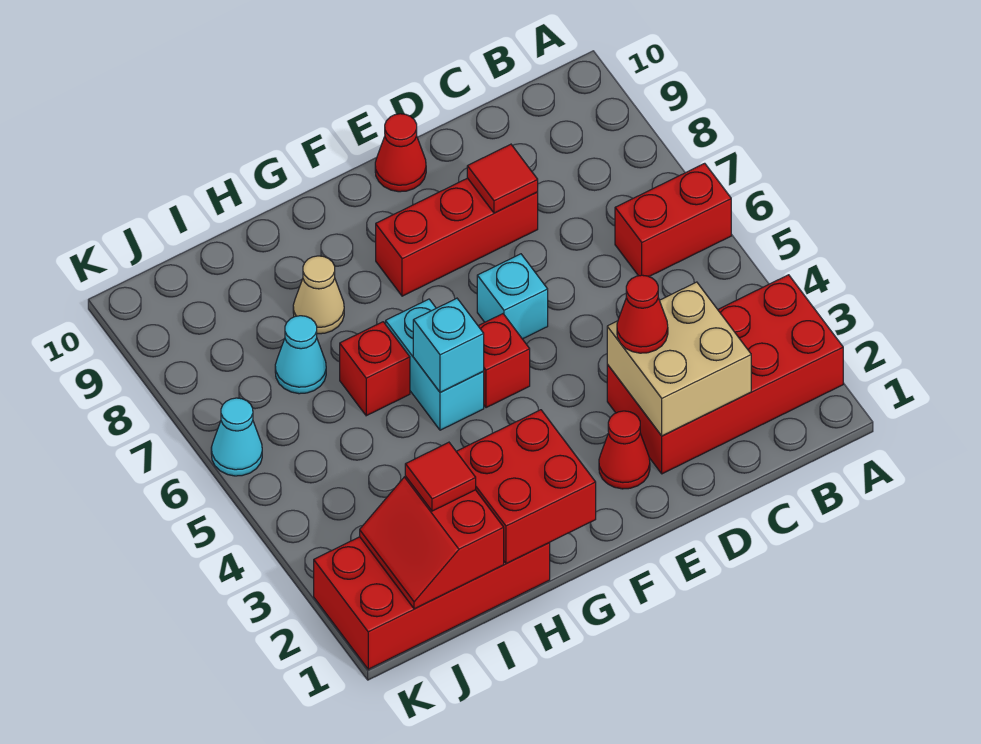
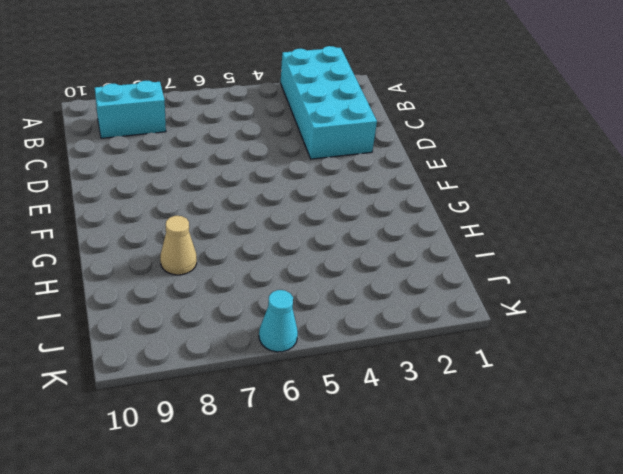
cyan 2x4 brick [281,46,377,159] -> red 2x4 brick [607,275,843,474]
cyan 1x2 brick [95,81,166,138] -> cyan 1x2 brick moved to [386,299,484,430]
none -> red 1x2 brick [615,163,731,276]
none -> red 1x3 brick [376,178,538,296]
none -> red 1x1 cone [599,411,650,489]

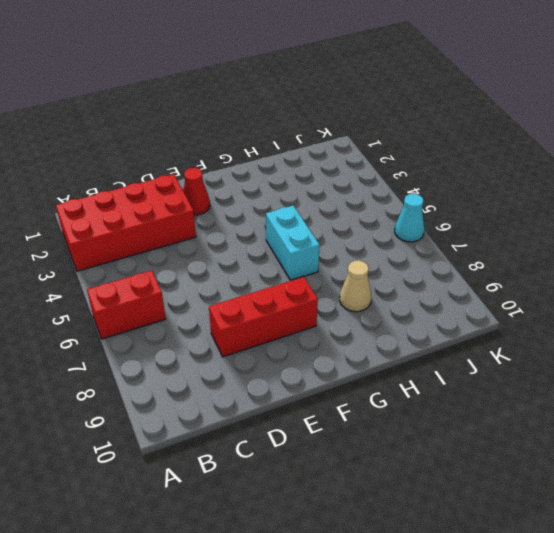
none -> cyan 1x1 brick [477,254,548,339]
none -> red 1x1 cone [375,114,426,192]
none -> red 1x1 brick [479,314,530,408]

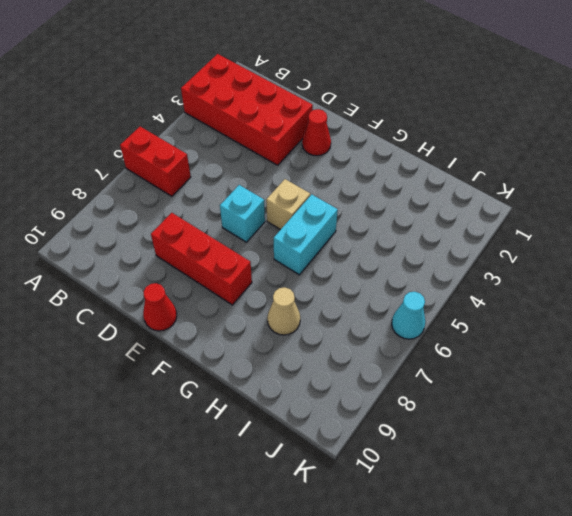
tan 1x1 brick [266,179,310,230] -> red 1x1 brick [479,314,530,408]
none -> red 2x4 brick [314,537,550,669]
none -> red 1x1 brick [340,322,410,416]
none -> cyan 1x1 cone [275,316,326,394]

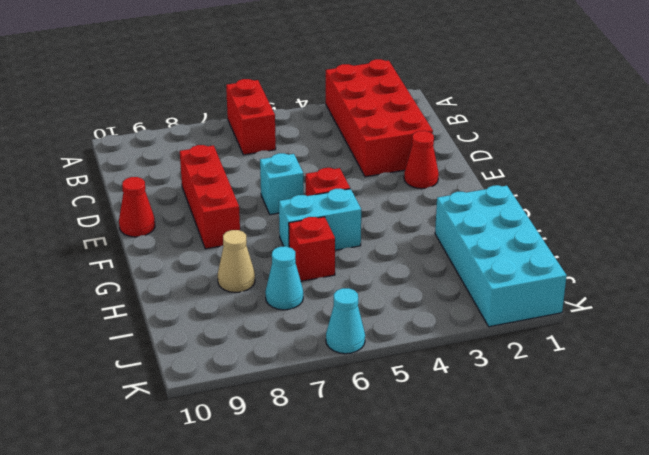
cyan 2x4 brick [435,185,567,327] -> red 2x4 brick [314,537,550,669]
none -> tan 2x2 brick [607,282,751,436]
none -> red 1x1 tile [467,144,538,213]
none -> red 2x2 brick [456,410,596,564]

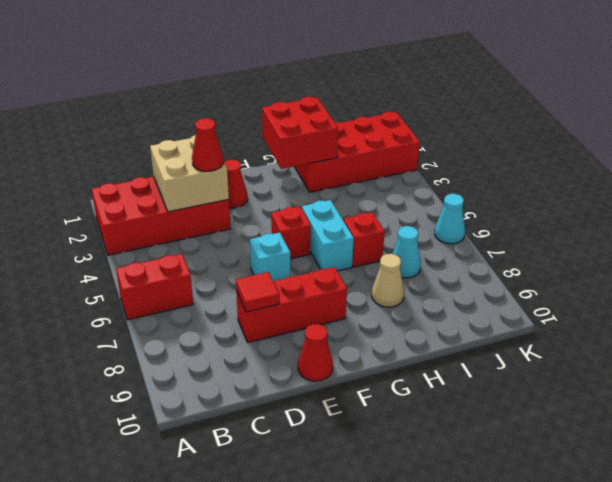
none -> cyan 1x1 brick [413,298,484,393]
none -> red 2x2 slope [360,476,504,609]
none -> red 1x1 tile [405,442,476,511]

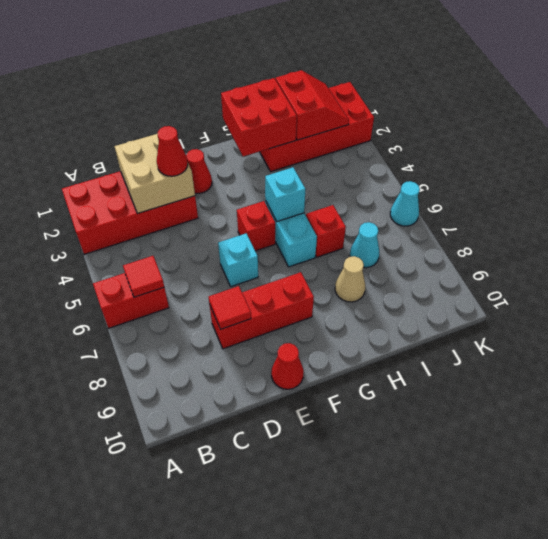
red 1x1 tile [123,256,164,297] -> red 1x1 tile moved to [405,442,476,511]

